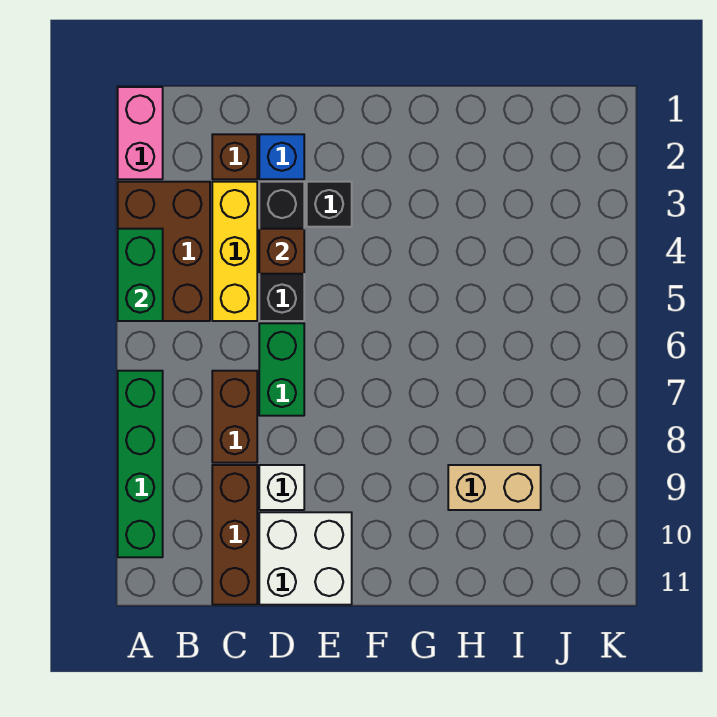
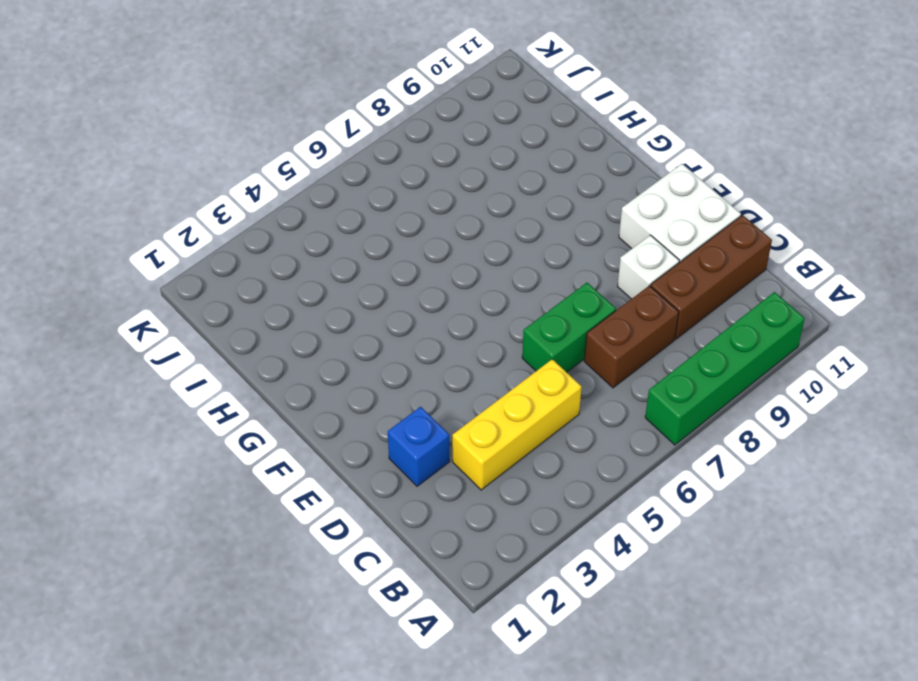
none -> pink 1x2 brick [118,87,163,179]
none -> brown 2x3 brick [118,182,210,321]
none -> brown 1x1 brick [212,134,257,179]

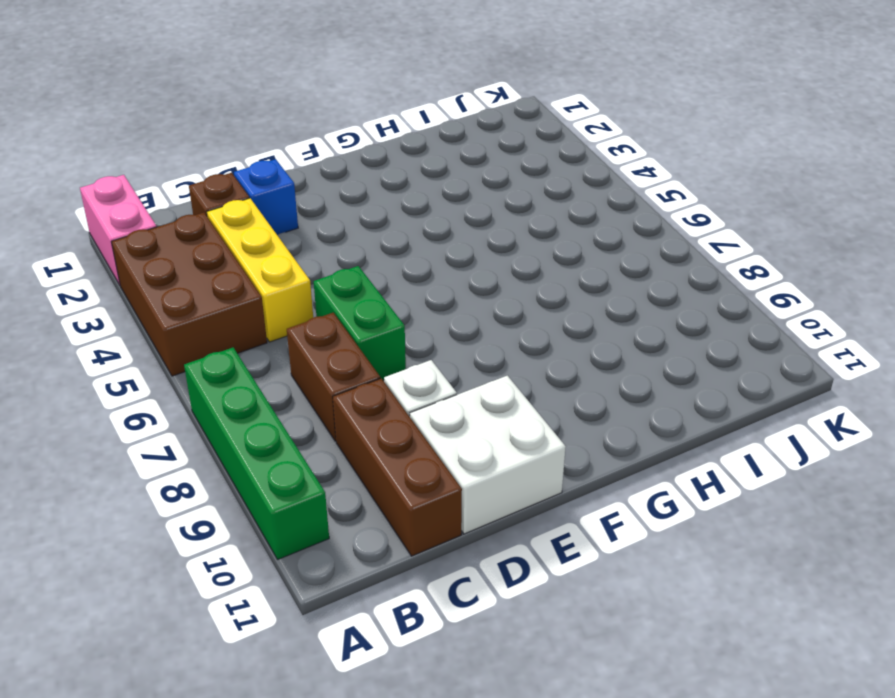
none -> black 1x3 brick [259,182,304,321]
none -> black 1x1 brick [307,182,352,227]
none -> tan 1x2 brick [448,465,541,510]

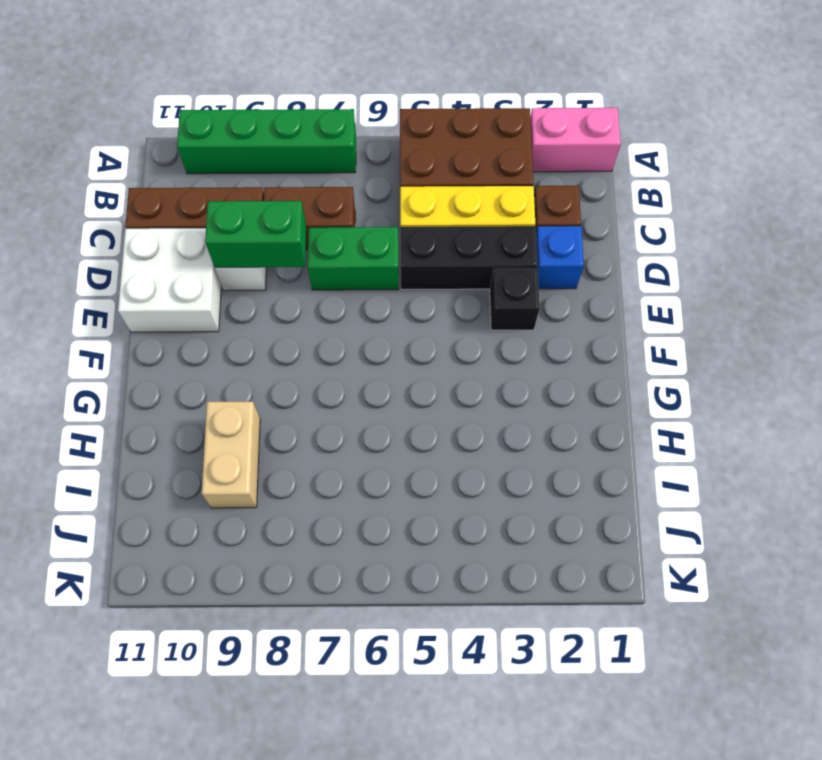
green 1x2 brick [205,201,306,267] -> green 1x2 brick moved to [118,229,163,321]
none -> brown 1x1 brick [259,229,304,274]

